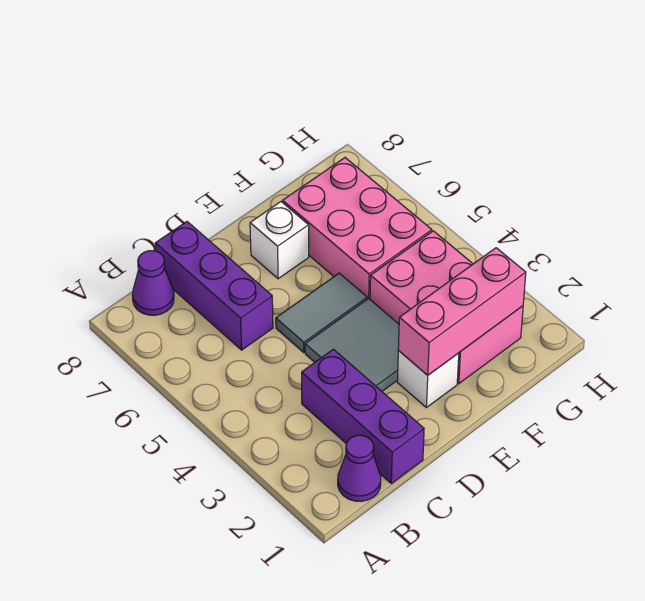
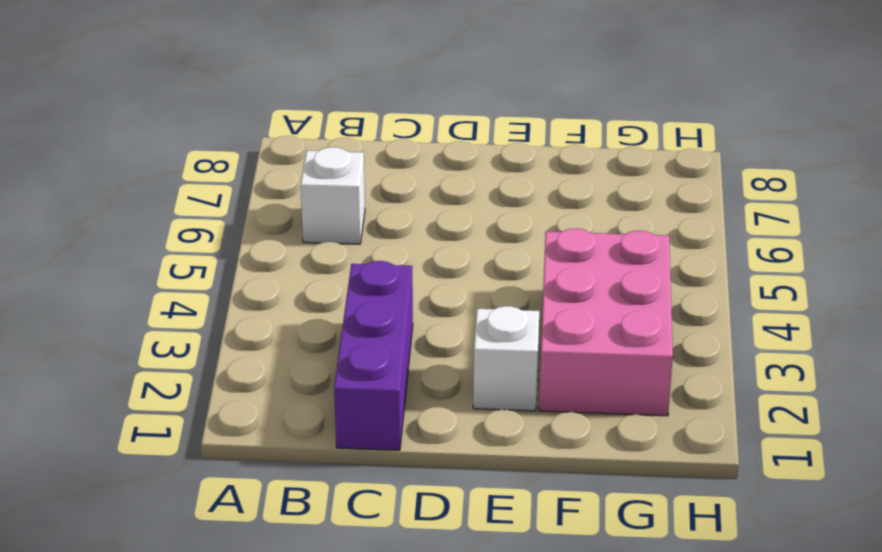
white 1x1 brick [301,147,365,244] -> white 1x1 brick moved to [250,202,309,279]
none -> purple 1x1 cone [338,435,381,501]
none -> purple 1x1 cone [132,251,174,315]

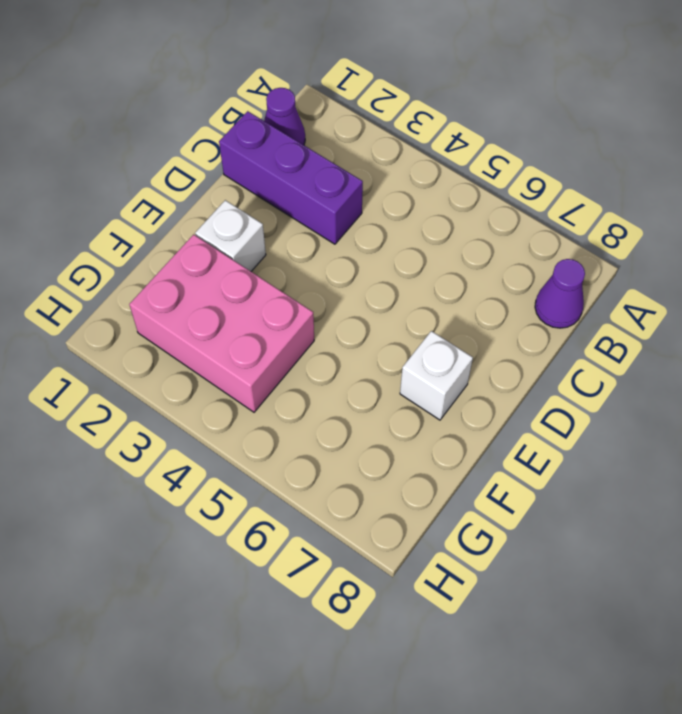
none -> purple 1x3 brick [155,222,273,350]
none -> grey 2x2 tile [305,298,399,391]

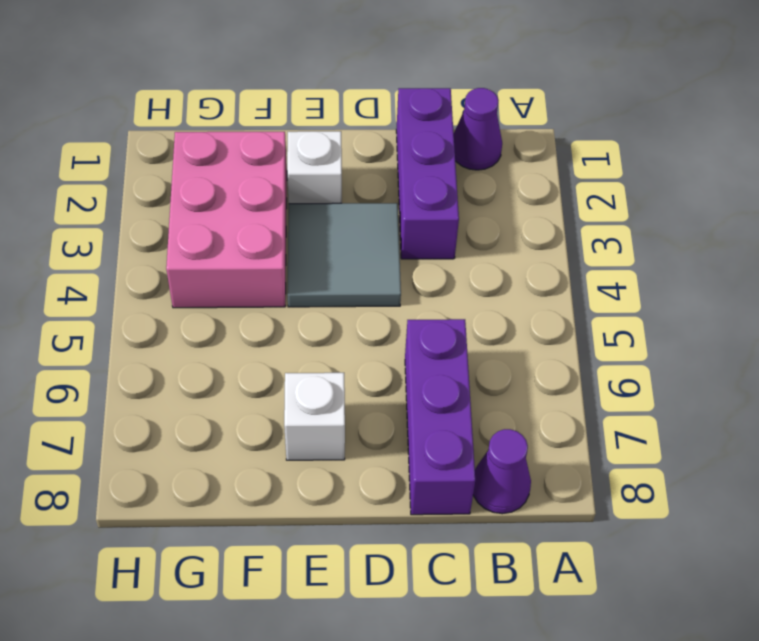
none -> grey 1x2 tile [276,273,367,352]
none -> pink 2x3 brick [283,158,432,299]

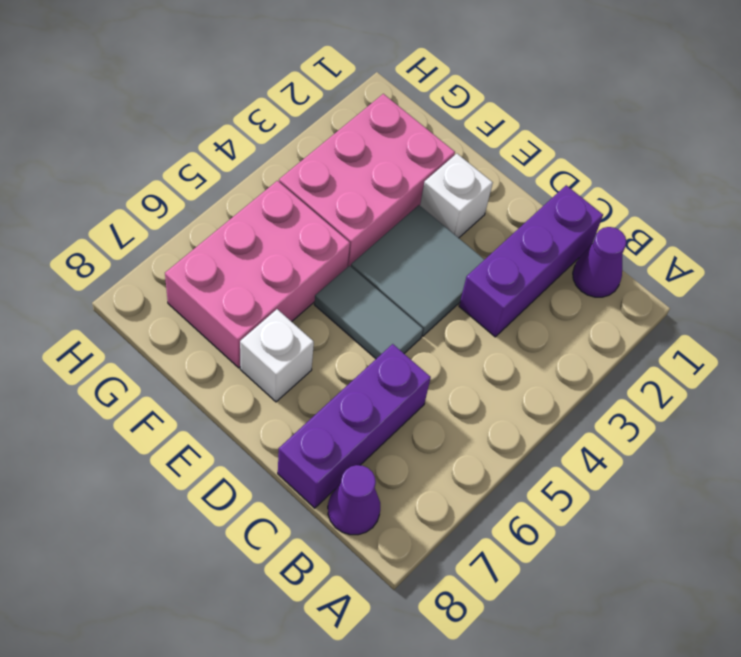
none -> pink 1x3 brick [398,248,526,375]

